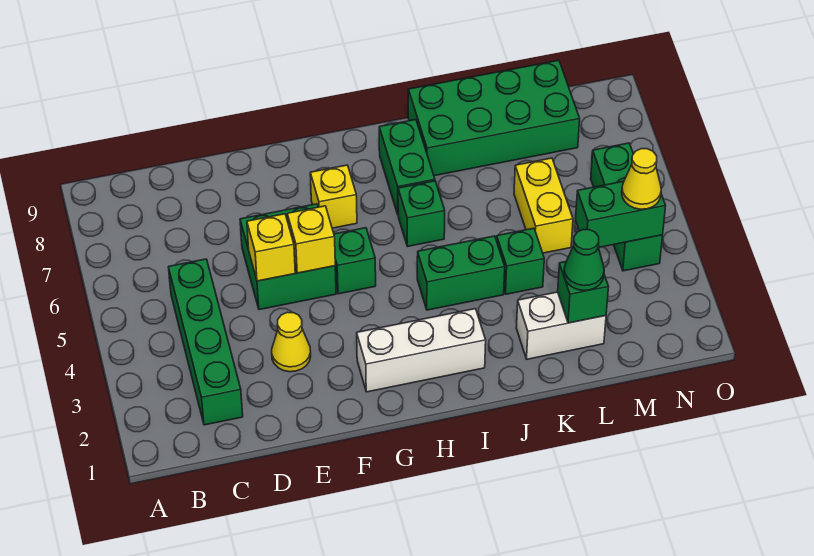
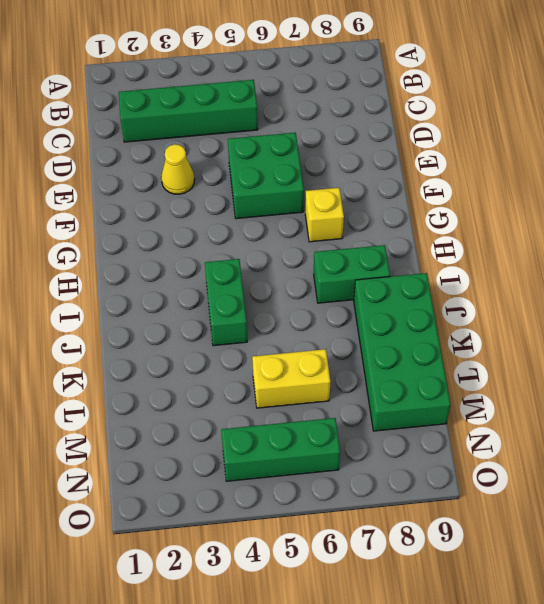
none -> white 1x3 brick [357,309,486,392]
none -> green 1x1 brick [334,228,376,294]
none -> green 1x1 brick [398,181,445,247]

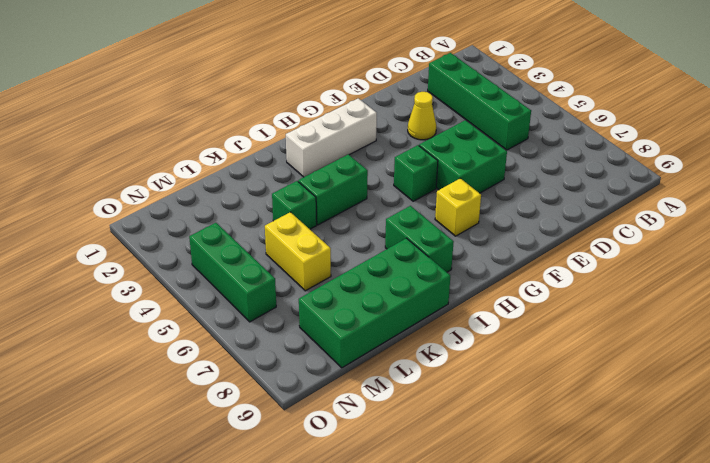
none -> green 1x1 brick [398,181,445,247]
none -> white 1x2 brick [516,292,606,359]
none -> yellow 1x1 brick [247,214,295,281]

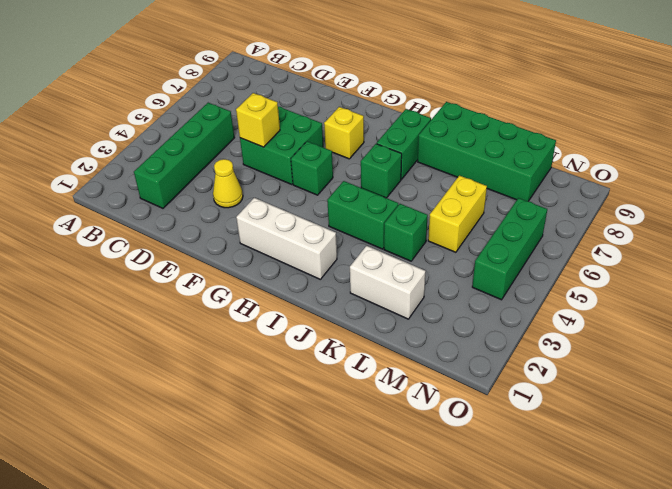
none -> yellow 1x1 brick [287,206,335,273]
none -> green 1x1 brick [558,262,608,323]
none -> green 1x2 brick [576,181,666,248]

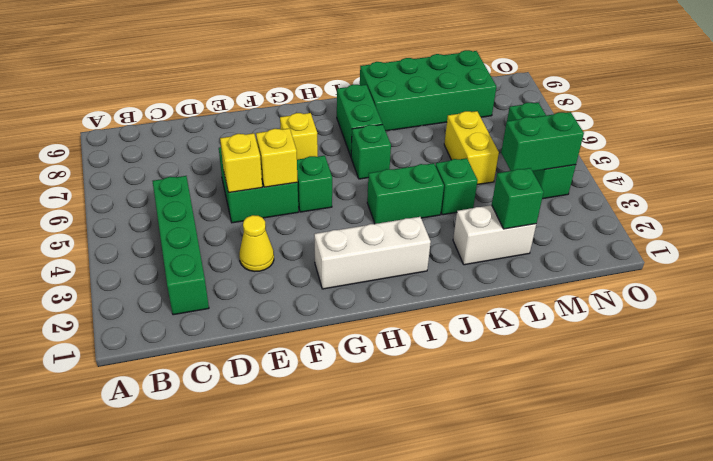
none -> green 1x1 cone [564,230,604,291]
none -> yellow 1x1 cone [622,149,661,209]

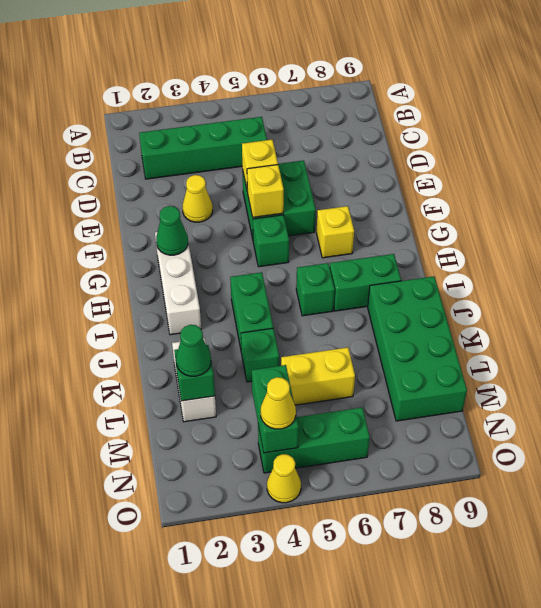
green 1x1 cone [156,206,188,255] -> none
yellow 1x1 cone [267,454,301,503] -> none

